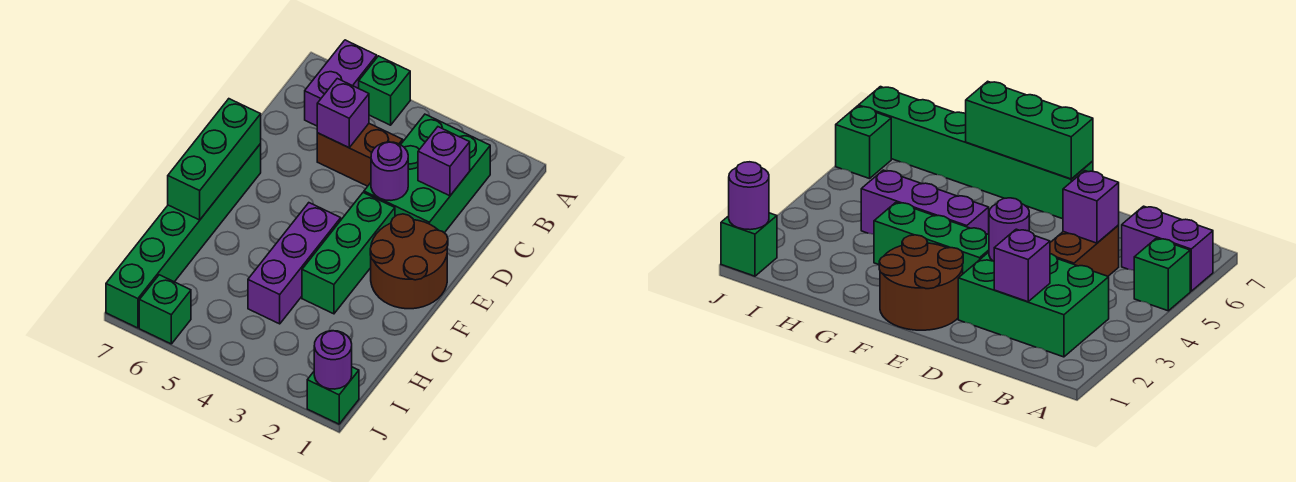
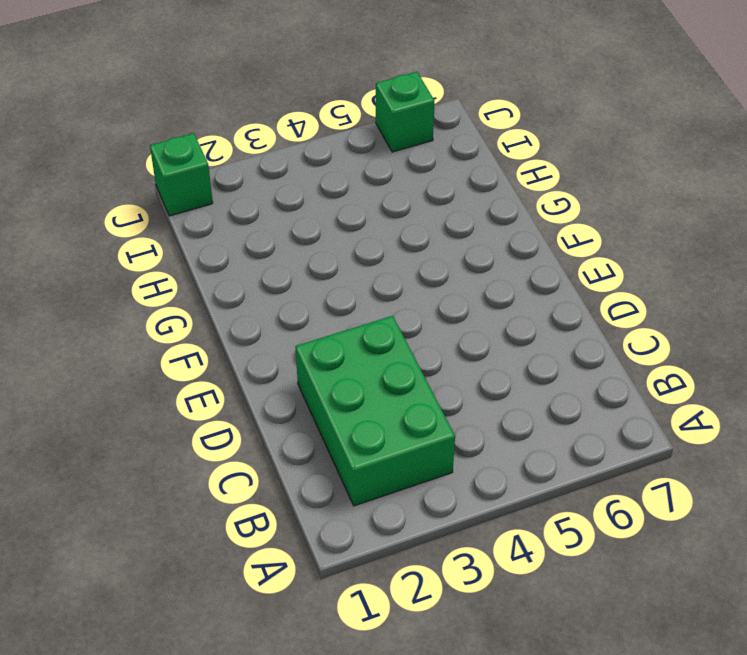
none -> green 1x1 brick [359,56,410,125]
none -> purple 1x2 brick [305,40,377,126]
none -> brown 1x2 brick [317,124,403,186]

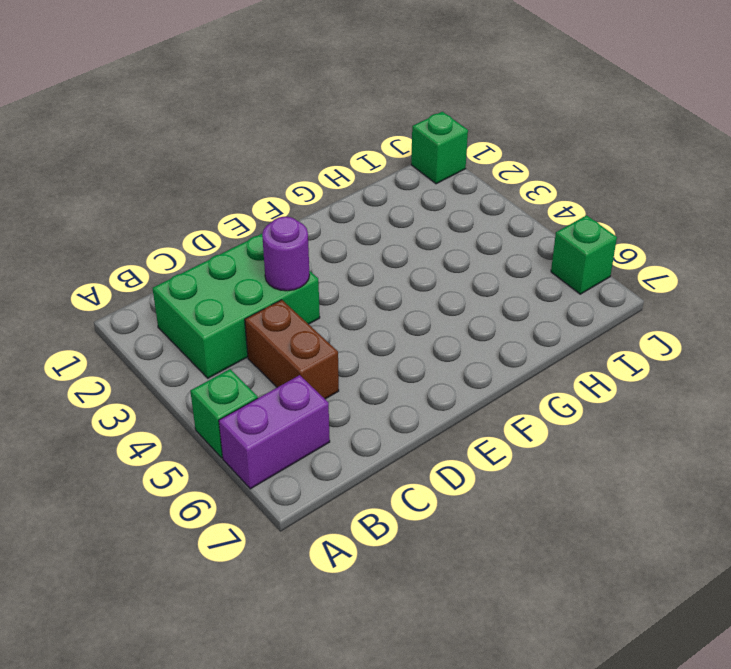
none -> brown 2x2 round brick [370,214,448,309]
none -> green 1x3 brick [302,193,395,314]
none -> green 1x6 brick [106,144,261,328]

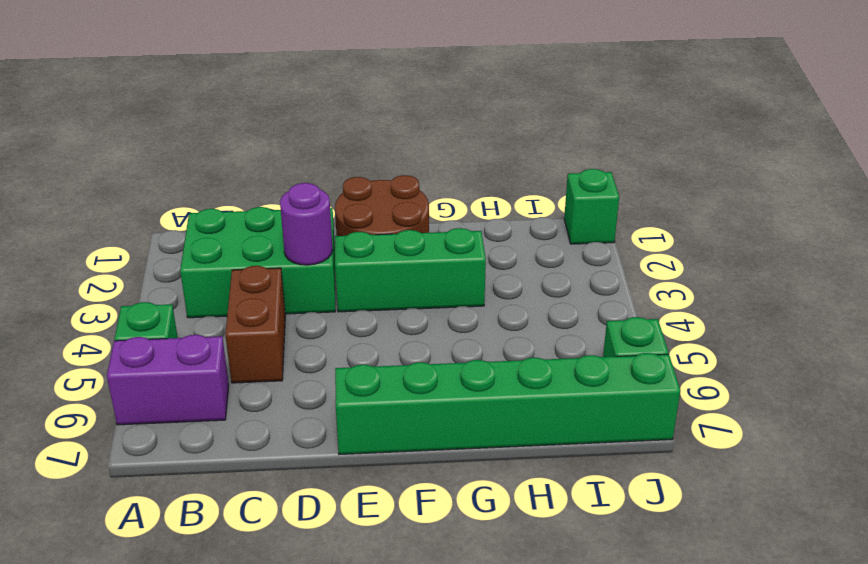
none -> purple 1x3 brick [248,203,341,324]
none -> purple 1x1 brick [418,127,470,196]
none -> purple 1x1 brick [317,79,369,148]

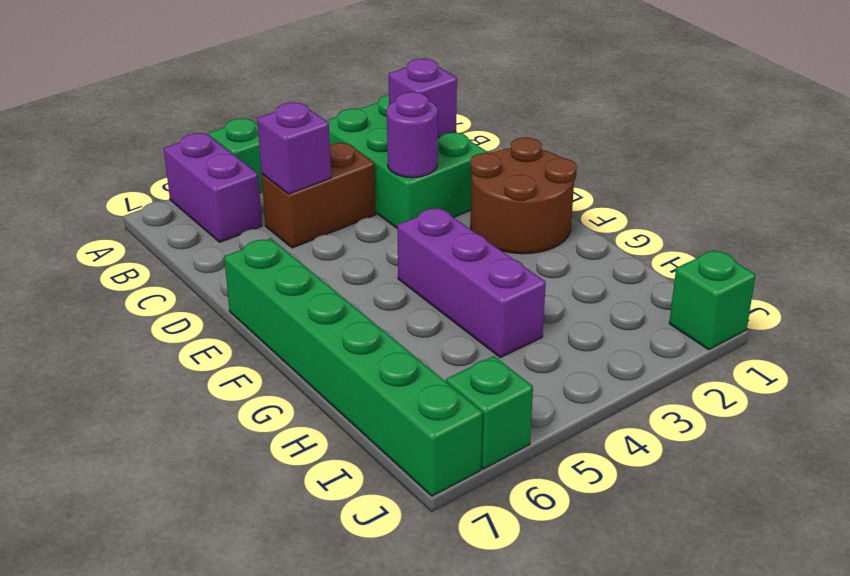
none -> green 1x3 brick [302,193,395,314]
none -> green 1x3 brick [168,99,261,220]
none -> purple 1x1 round brick [314,331,352,389]

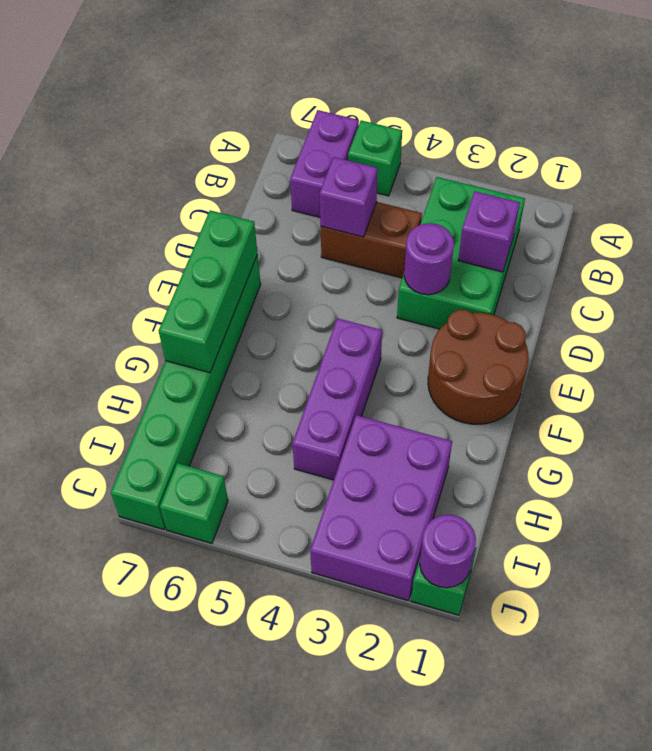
purple 2x3 brick [310,415,452,600] -> none
none -> green 1x3 brick [302,193,395,314]

